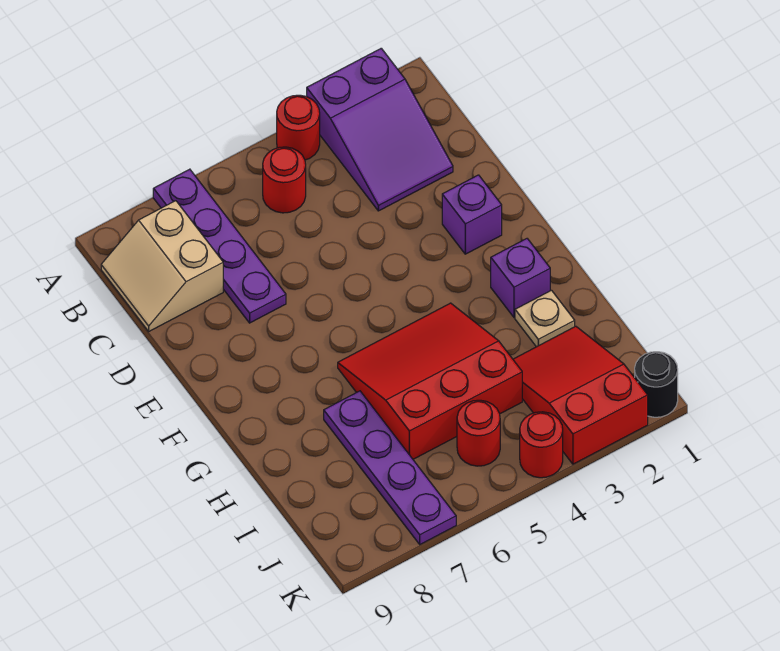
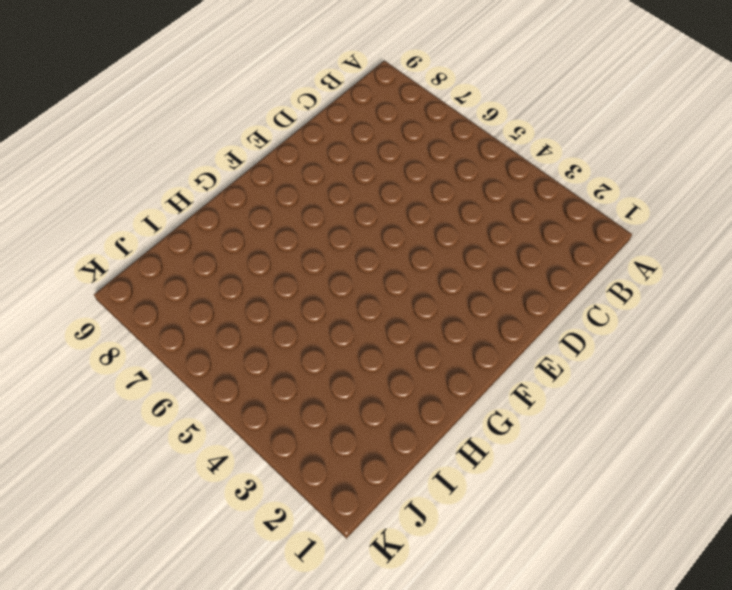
none -> purple 2x3 slope [307,48,453,211]
none -> red 1x1 round brick [277,95,320,160]
none -> purple 1x4 plate [153,169,286,323]

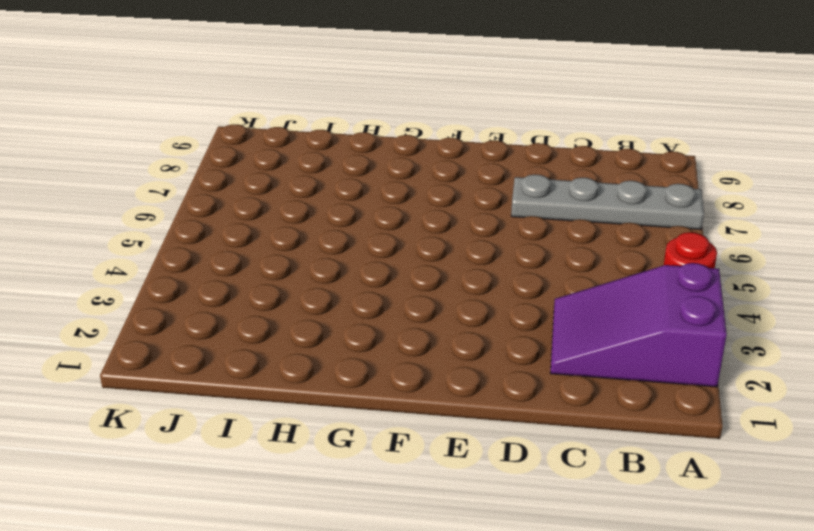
grey 1x4 plate [511,174,704,229] -> purple 1x4 plate [153,169,286,323]
none -> red 1x1 round brick [263,147,306,213]
none -> tan 2x2 slope [101,201,223,331]
none -> purple 1x1 brick [442,175,502,254]

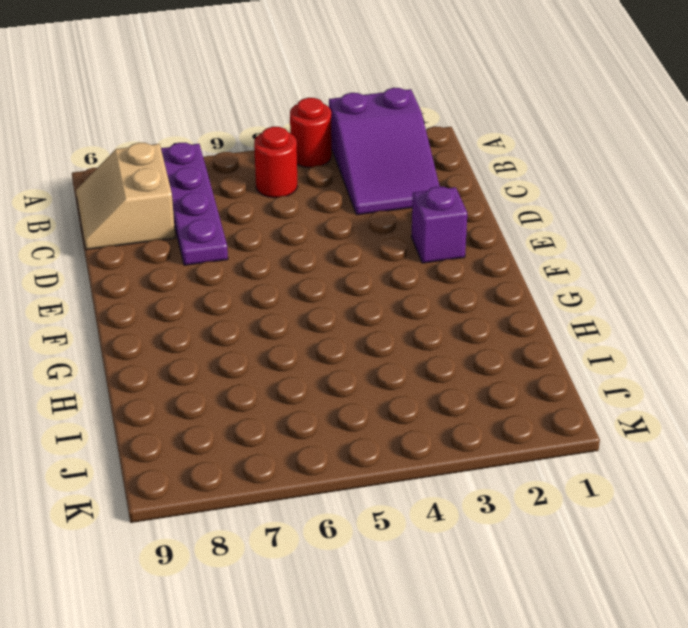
none -> purple 1x1 brick [491,239,550,317]
none -> red 3x3 slope [338,303,522,459]
none -> tan 1x1 plate [515,290,575,347]

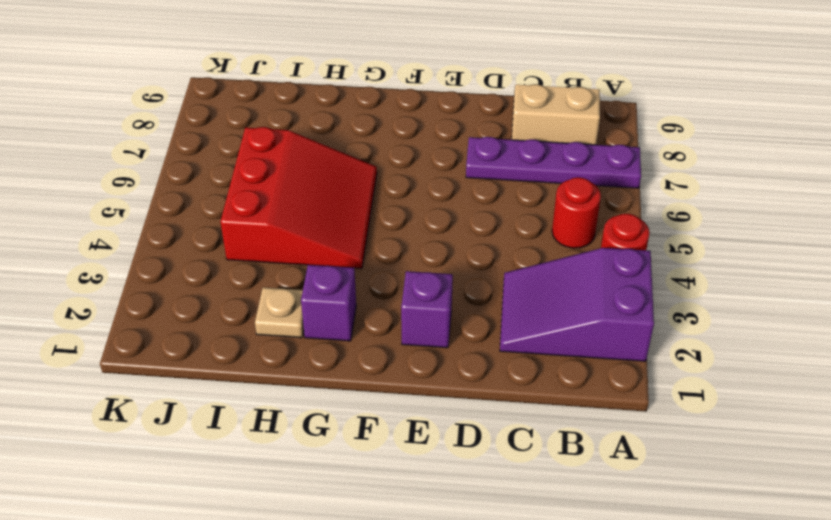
none -> purple 1x4 plate [324,391,456,544]
none -> red 2x3 slope [513,326,648,464]
none -> red 1x1 round brick [457,400,500,466]

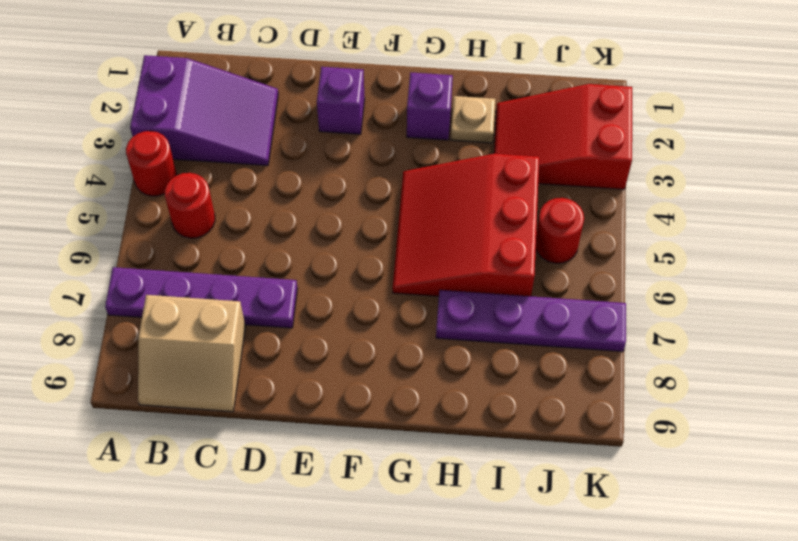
none -> black 1x1 round brick [635,352,678,417]
none -> red 1x1 round brick [520,412,563,478]

